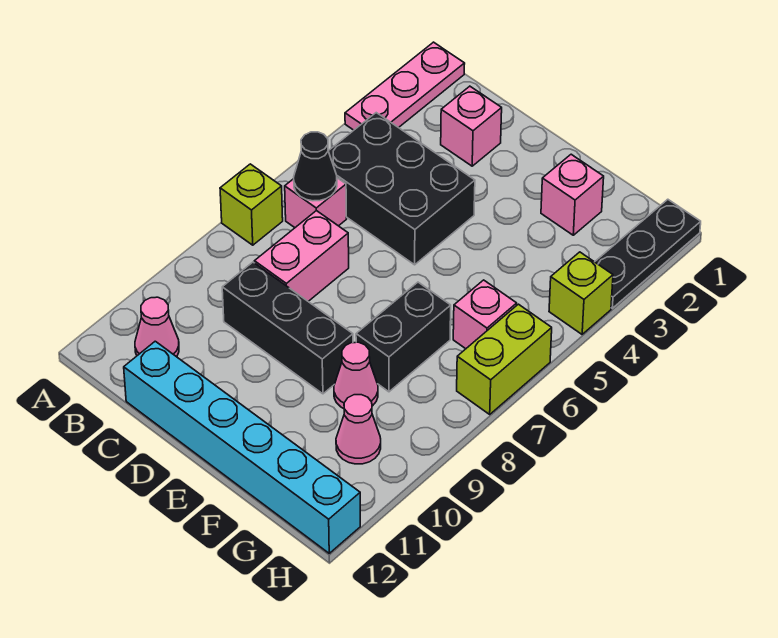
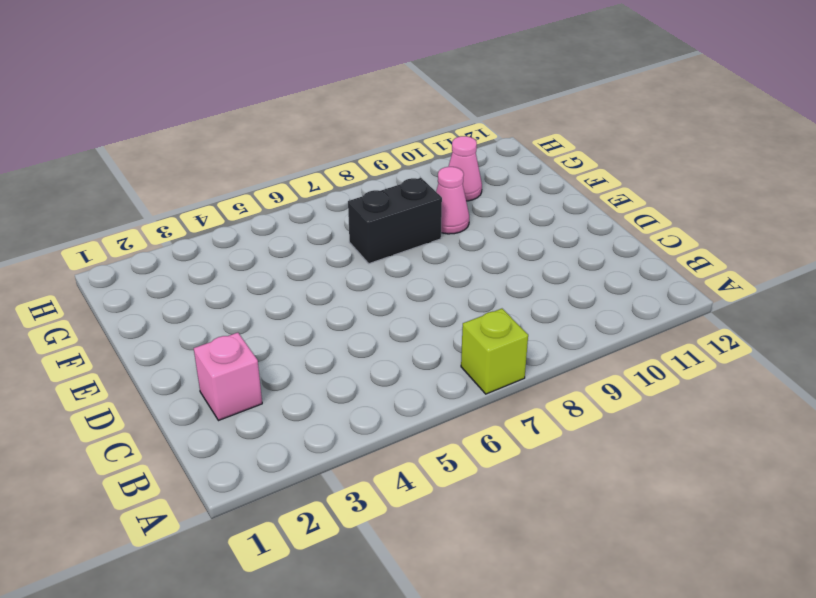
none -> pink 1x3 plate [345,42,465,130]
none -> black 2x3 brick [329,113,475,265]
none -> pink 1x1 brick [285,178,347,228]

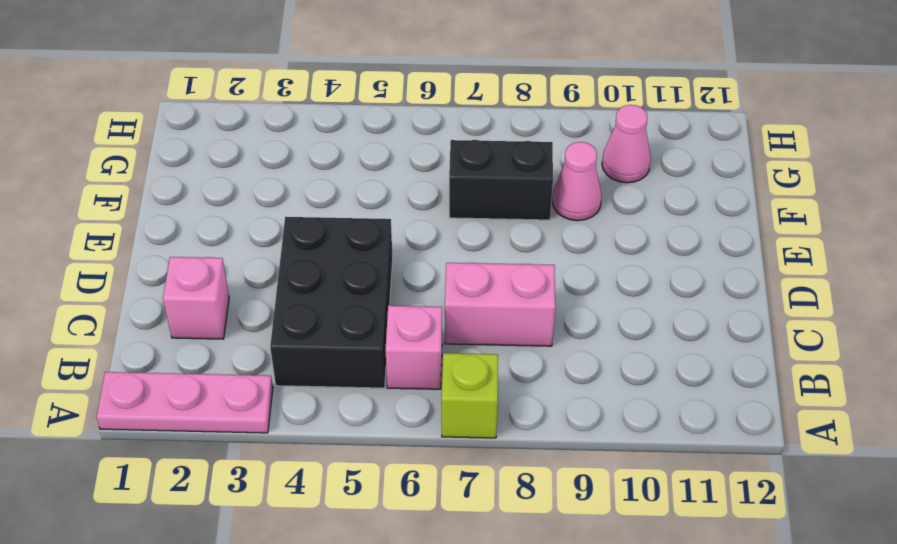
none -> pink 1x1 cone [135,297,179,357]
none -> black 1x3 brick [222,262,353,394]
none -> cyan 1x6 brick [124,341,360,553]

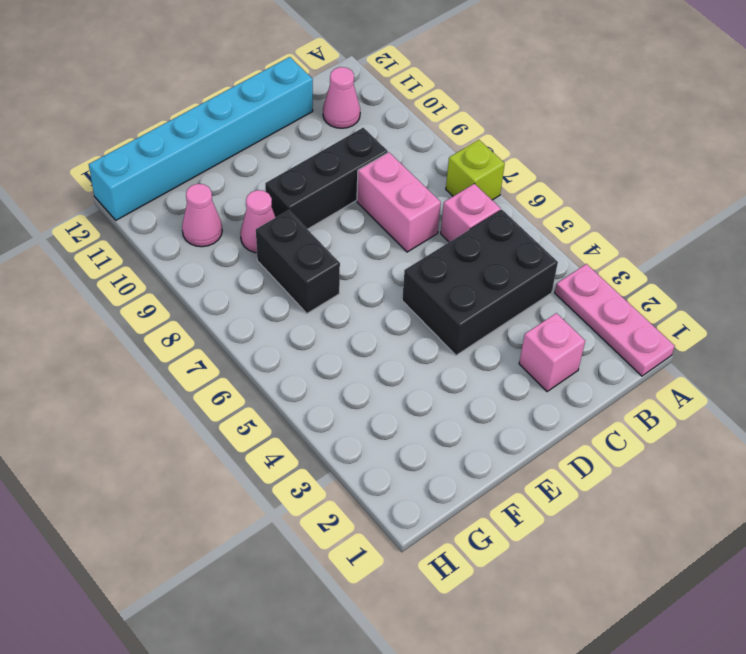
none -> pink 1x1 brick [541,154,604,235]
none -> pink 1x1 brick [453,280,517,349]
none -> black 1x3 plate [595,199,701,308]

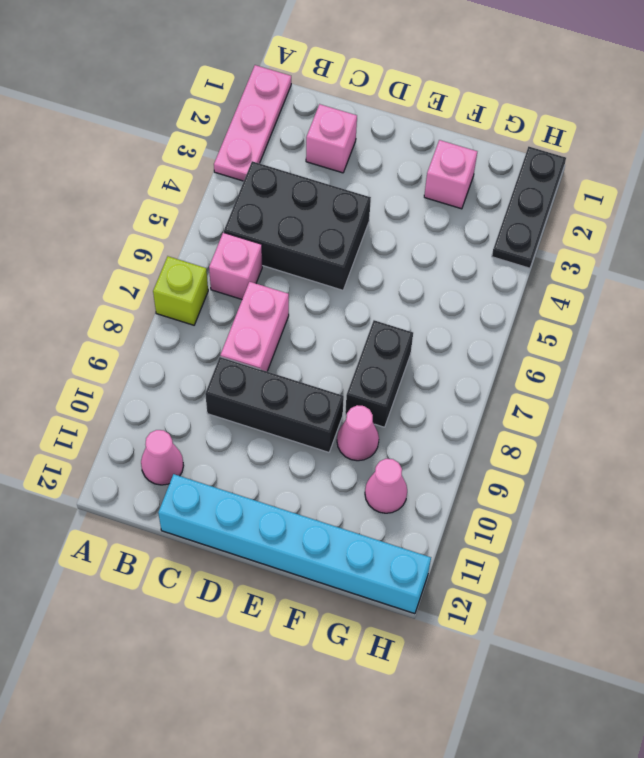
none -> pink 1x1 brick [453,280,517,349]
none -> lime 1x1 brick [549,252,613,334]
none -> lime 1x2 brick [457,304,552,414]

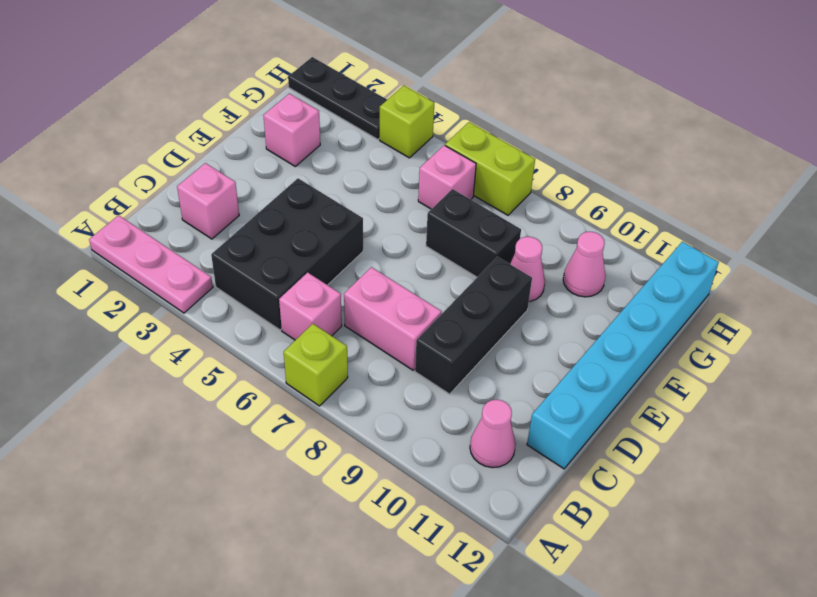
none -> black 1x1 cone [294,132,337,201]

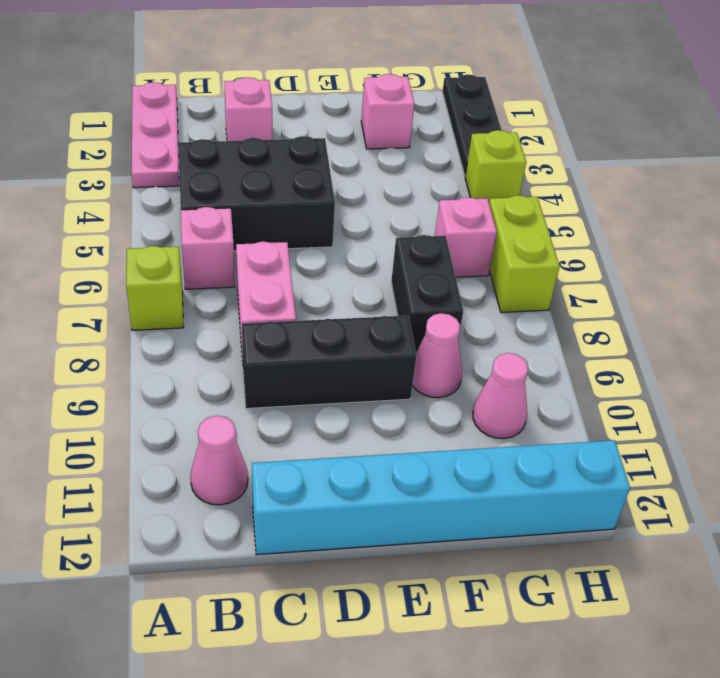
none -> black 1x1 cone [294,132,337,201]

